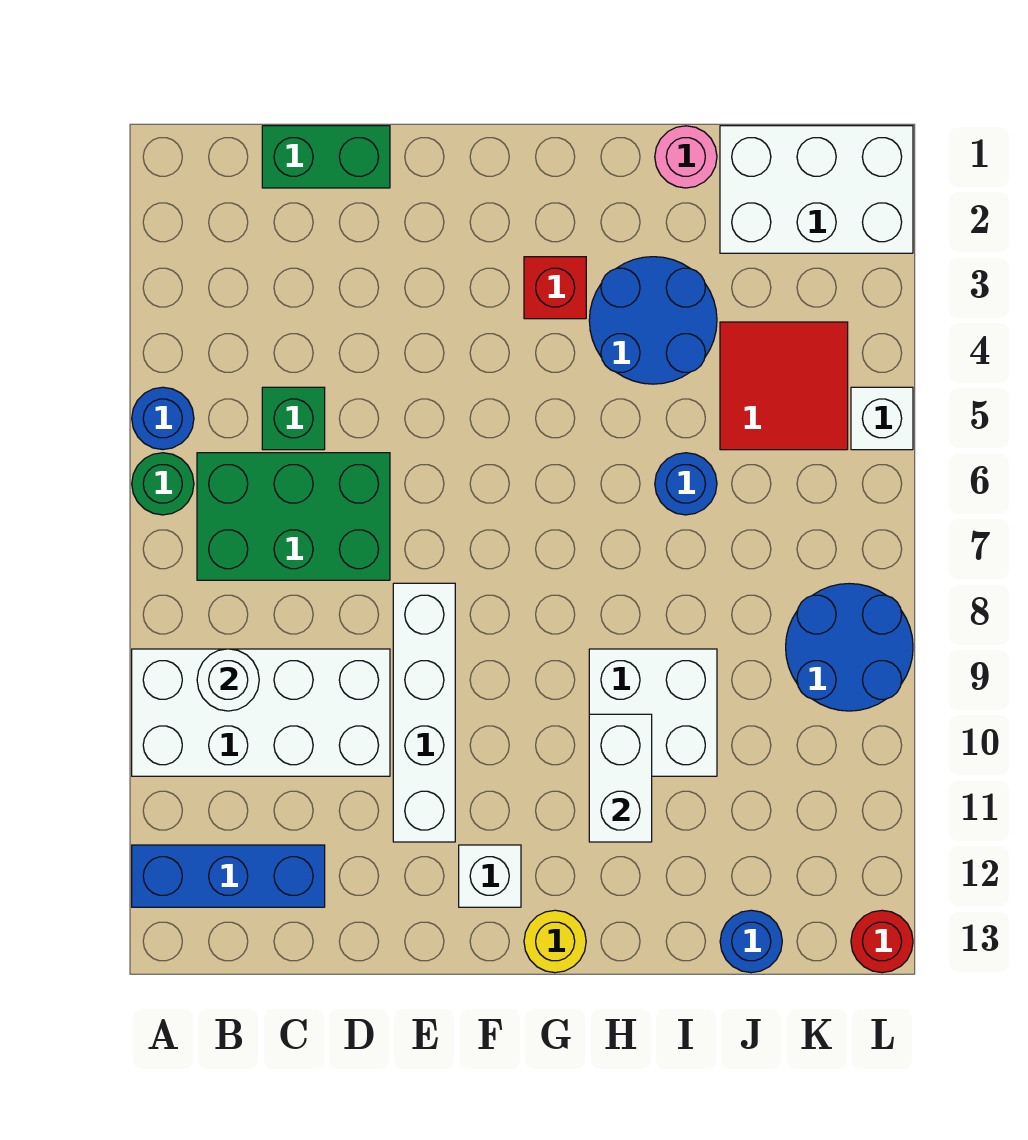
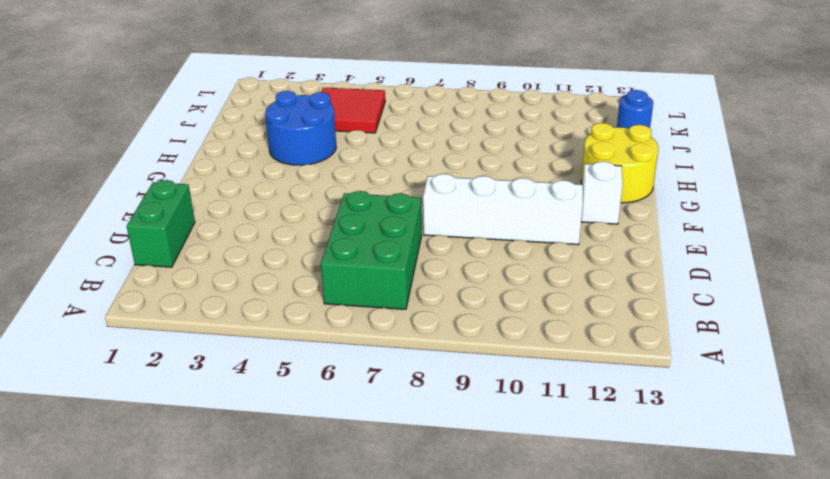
yellow 2x2 round brick [581,123,658,203] -> yellow 1x1 round brick [524,910,586,973]
none -> blue 1x1 round brick [132,387,194,450]
none -> green 1x1 round brick [132,453,194,515]
none -> white 2x4 brick [132,649,390,776]

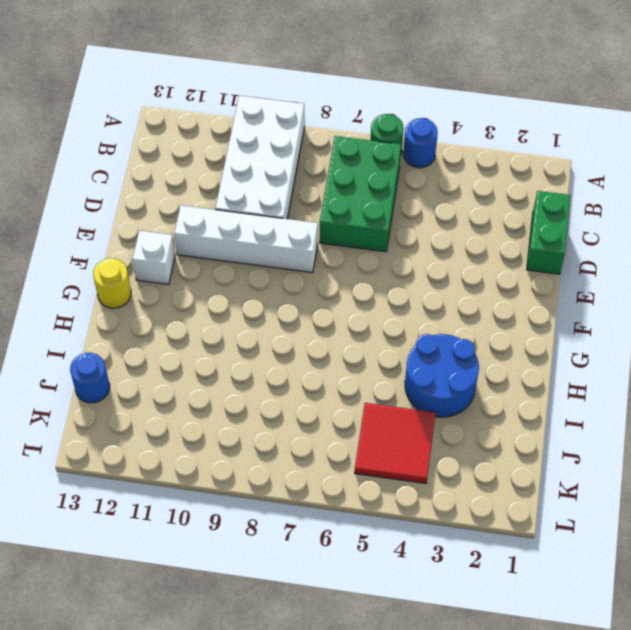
none -> blue 1x3 brick [132,845,325,907]
none -> green 1x1 brick [262,387,325,450]
none -> red 1x1 brick [524,257,586,319]

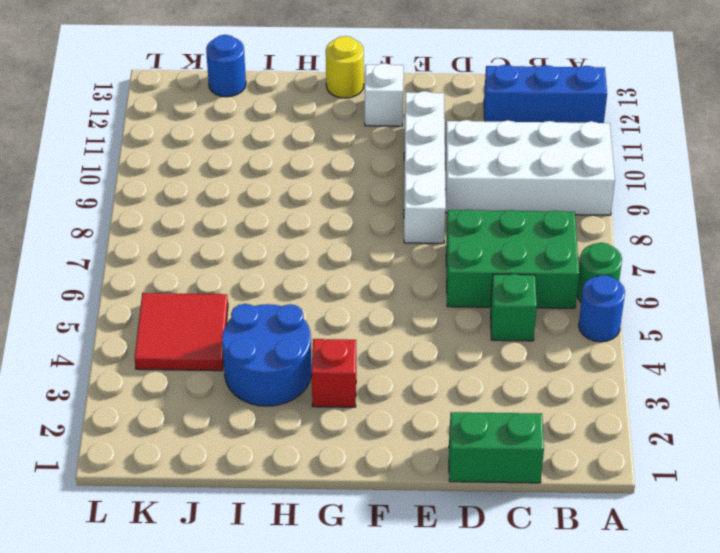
none -> white 2x2 brick [589,649,717,776]
none -> pink 1x1 round brick [655,126,717,188]
none -> blue 1x1 round brick [655,453,717,515]

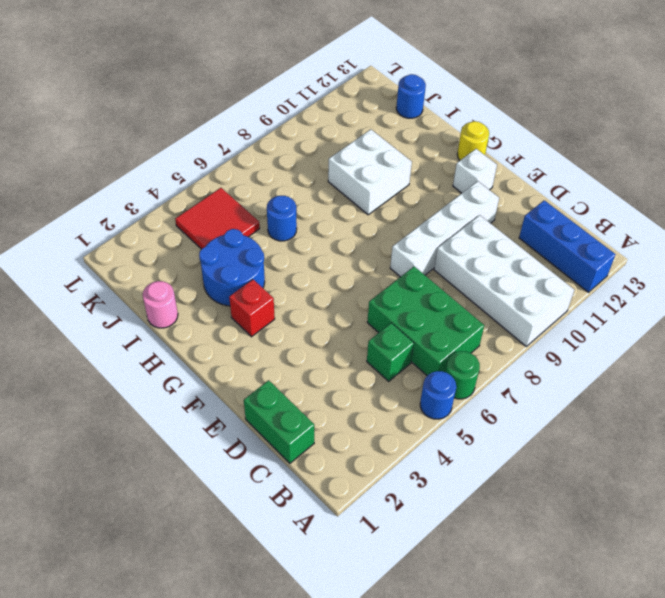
none -> white 2x3 brick [720,126,913,253]
none -> blue 2x2 round brick [786,583,913,711]
none -> white 1x1 brick [851,387,913,450]

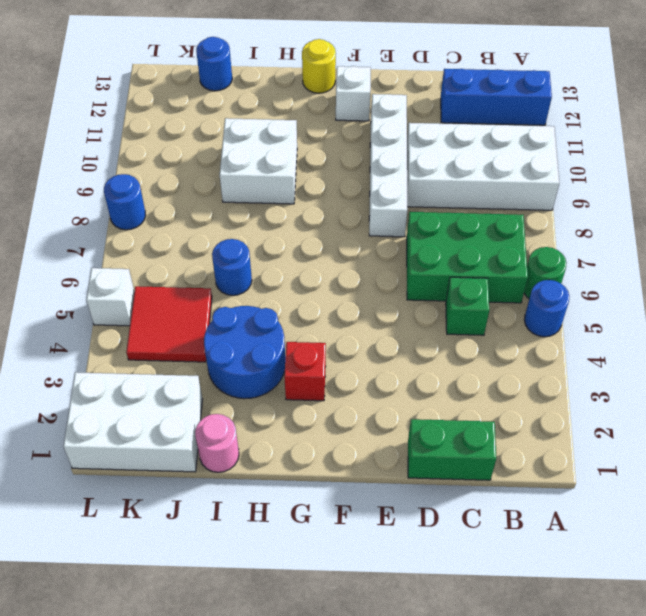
blue 1x1 round brick [104,174,146,230] -> blue 2x2 round brick [786,583,913,711]
none -> red 1x1 round brick [851,910,913,973]
none -> white 1x1 round brick [197,649,259,711]
none -> white 1x2 brick [589,714,652,842]

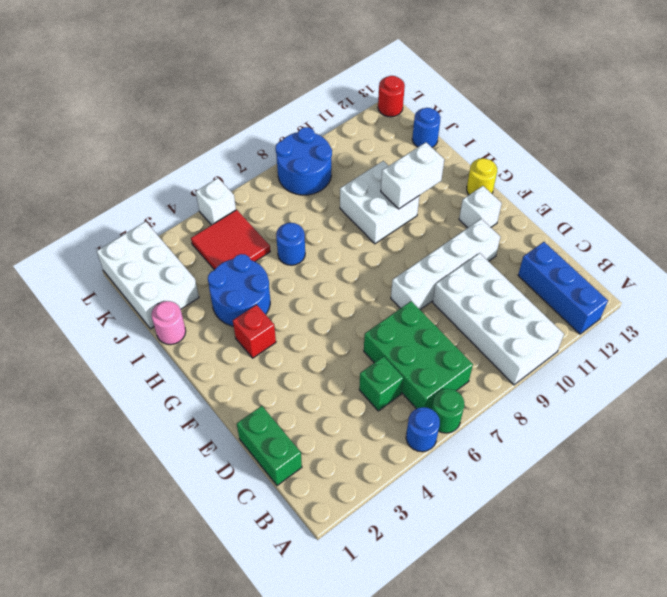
none -> white 1x1 round brick [197,649,259,711]

